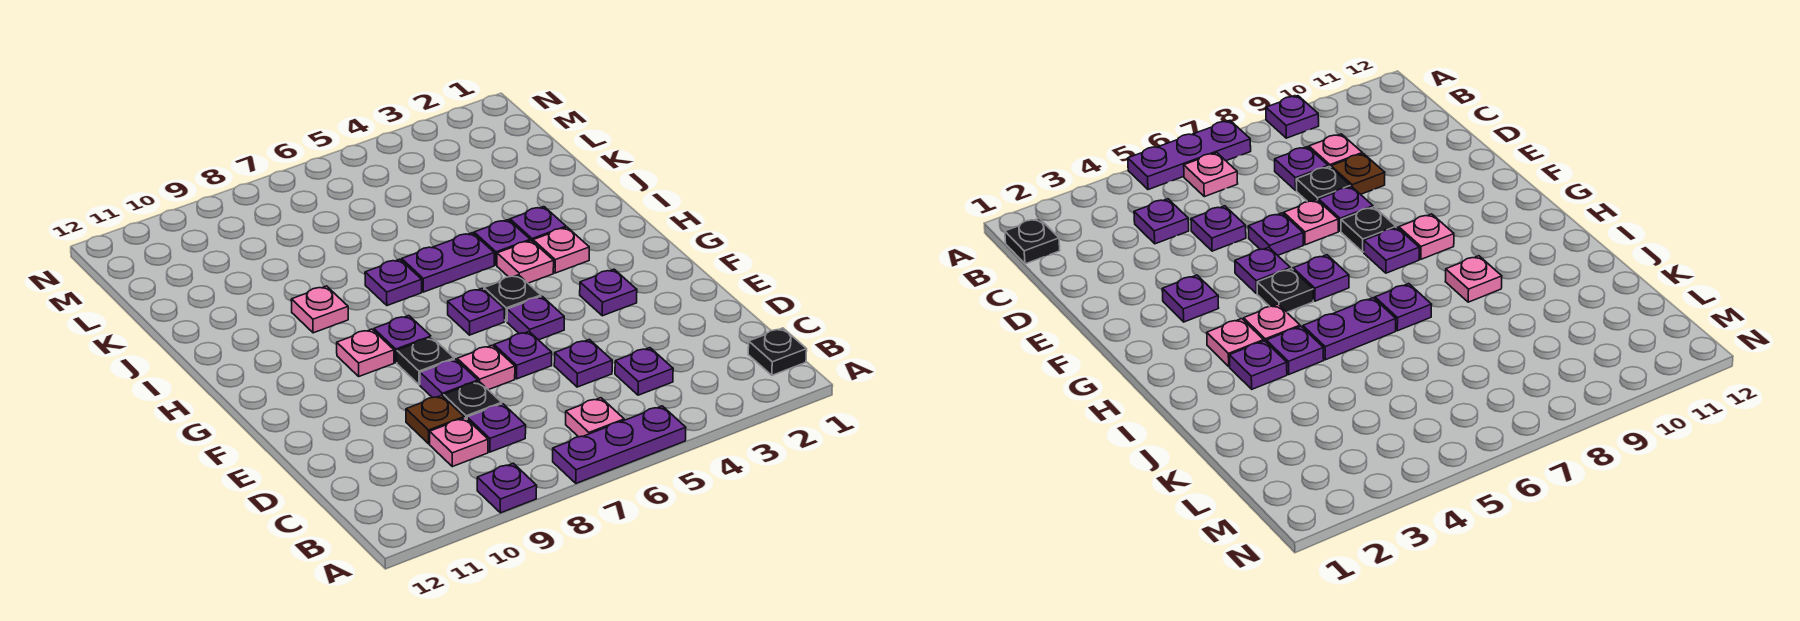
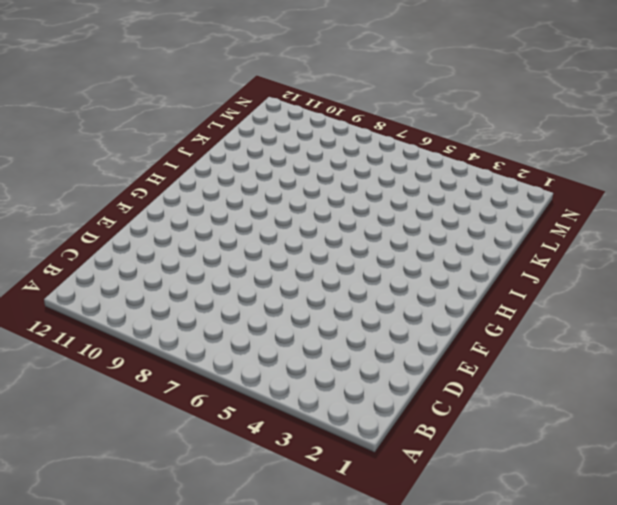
none -> purple 1x3 plate [553,406,686,483]
none -> purple 1x1 plate [477,463,537,513]
none -> black 1x1 plate [748,328,807,375]

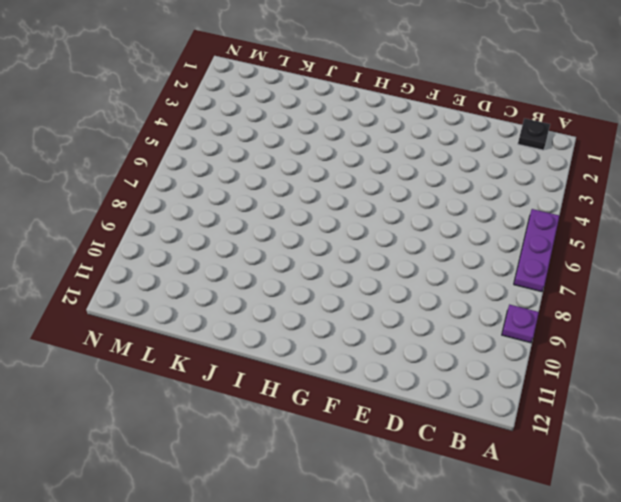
none -> pink 1x1 plate [566,398,624,437]
none -> purple 1x1 plate [615,348,673,395]
none -> purple 1x1 plate [467,404,526,452]

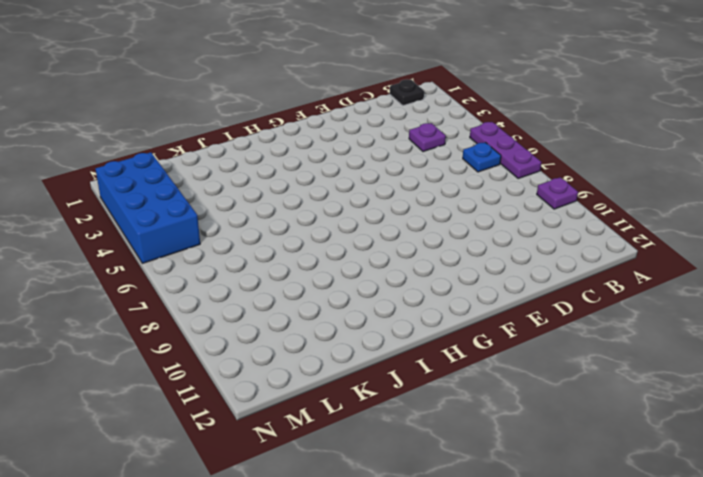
blue 1x1 plate [463,142,501,172] -> pink 1x1 plate [566,398,624,437]
blue 2x4 brick [96,152,200,263] -> none
none -> purple 1x1 plate [467,404,526,452]
none -> pink 1x1 plate [430,418,488,467]
none -> purple 1x1 plate [554,340,612,387]

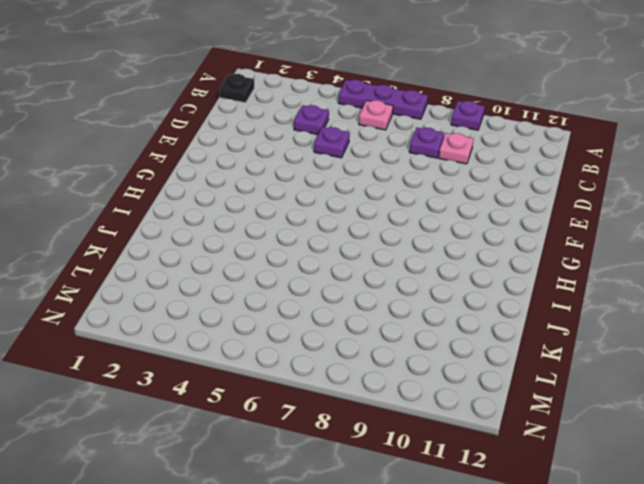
none -> black 1x1 plate [444,381,502,419]
none -> brown 1x1 plate [406,395,464,444]
none -> purple 1x1 plate [494,332,552,379]

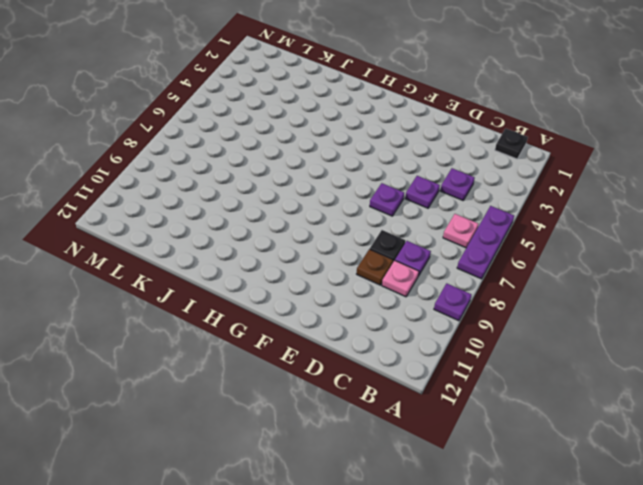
none -> pink 1x1 plate [457,345,515,390]
none -> purple 1x1 plate [420,359,478,398]
none -> purple 1x1 plate [580,269,637,316]

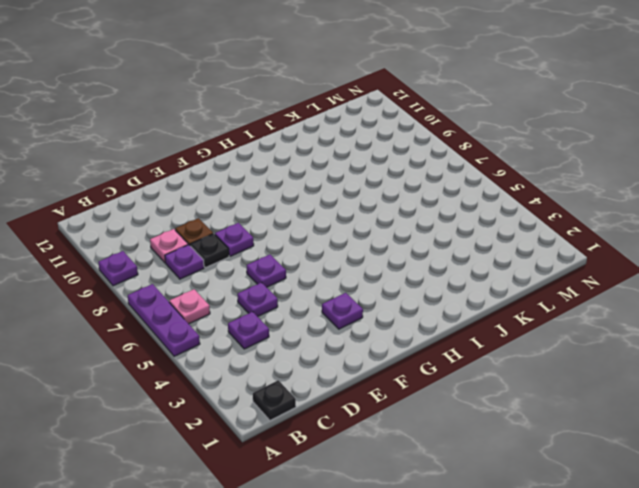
none -> pink 1x1 plate [457,345,515,390]
none -> purple 1x1 plate [507,296,564,340]
none -> black 1x1 plate [397,337,454,385]

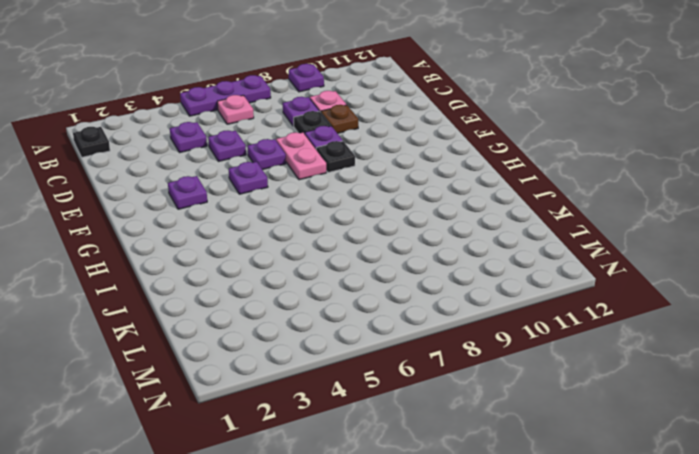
pink 1x2 plate [276,132,326,180] -> pink 1x1 plate [457,345,515,390]
none -> black 1x1 plate [484,275,541,321]
none -> purple 1x1 plate [448,288,504,335]
none -> purple 1x1 plate [374,316,431,363]

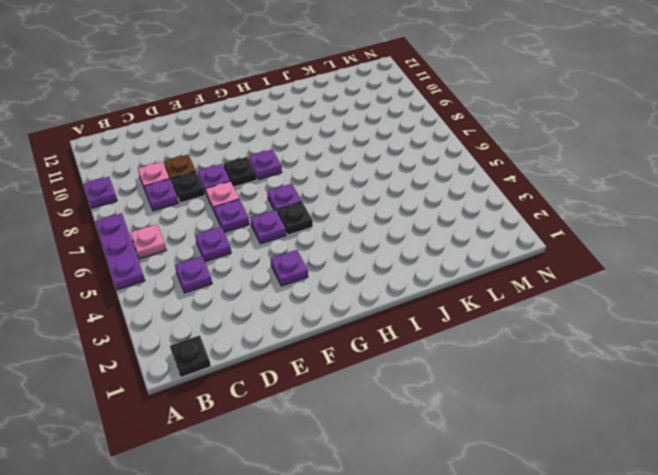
none -> pink 1x1 plate [337,329,394,376]
none -> pink 1x1 plate [533,227,589,273]
none -> pink 1x1 plate [497,240,554,283]

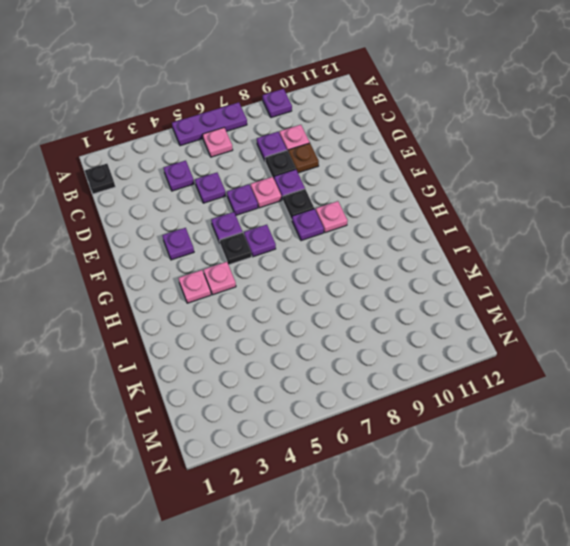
none -> purple 1x1 plate [510,207,566,241]
none -> purple 1x1 plate [474,220,530,265]
none -> purple 1x2 plate [402,233,494,292]

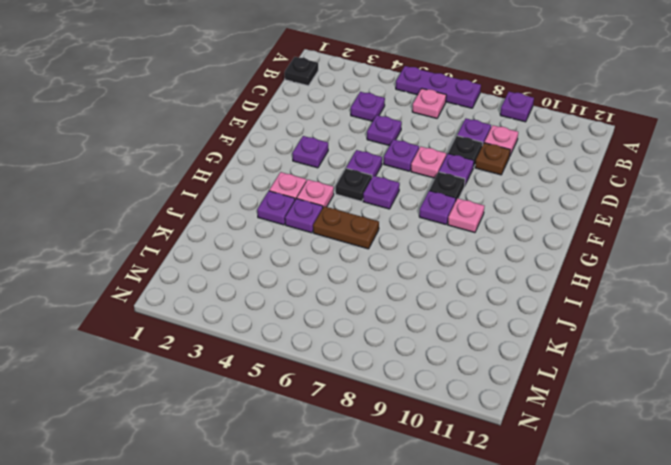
brown 1x2 plate [313,206,379,249] -> purple 1x2 plate [402,233,494,292]
none -> purple 1x1 plate [365,259,422,306]
none -> pink 1x1 plate [291,286,348,333]

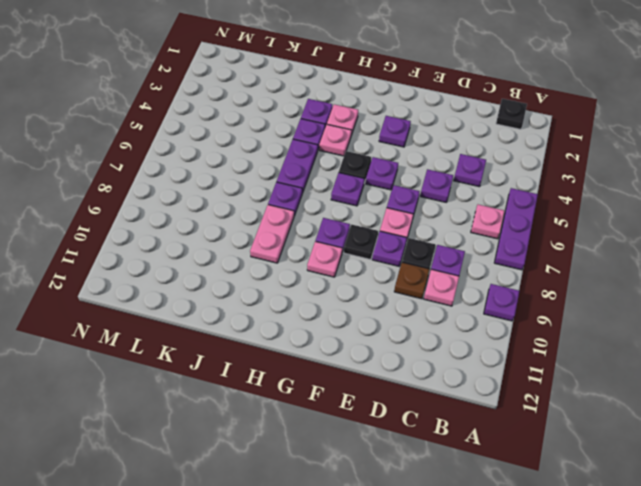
pink 1x2 plate [250,205,294,263] -> pink 1x1 plate [291,286,348,333]

